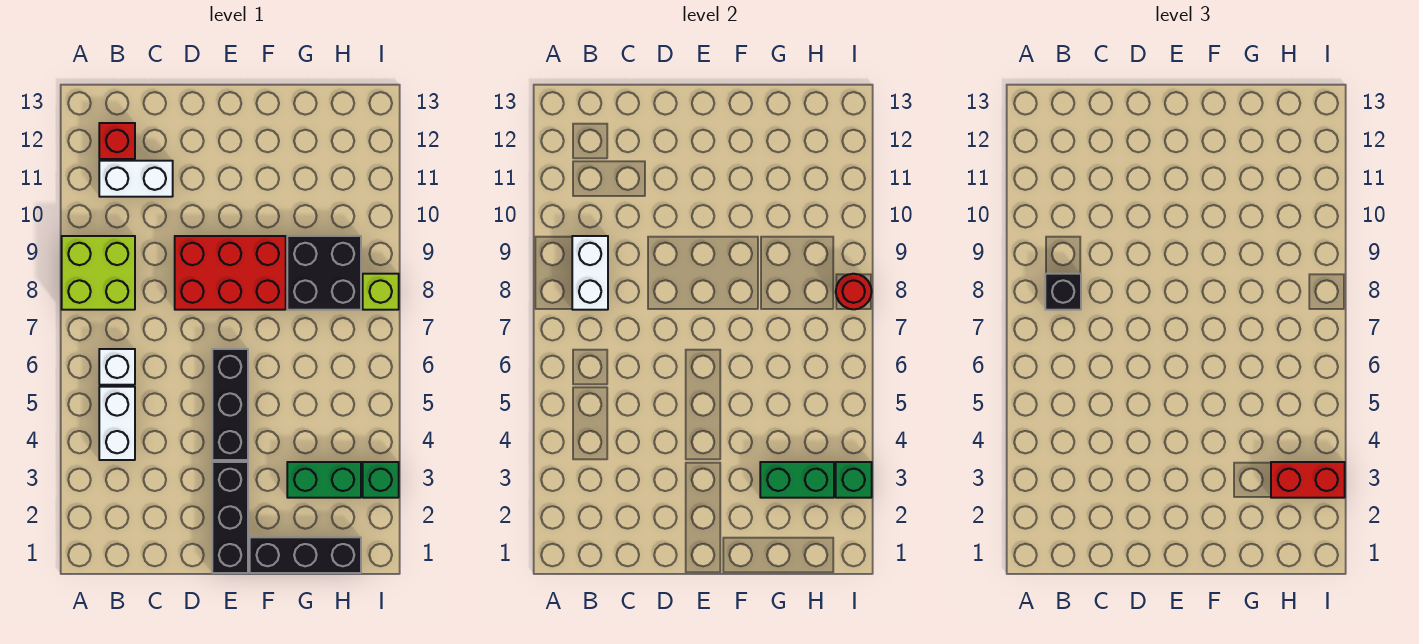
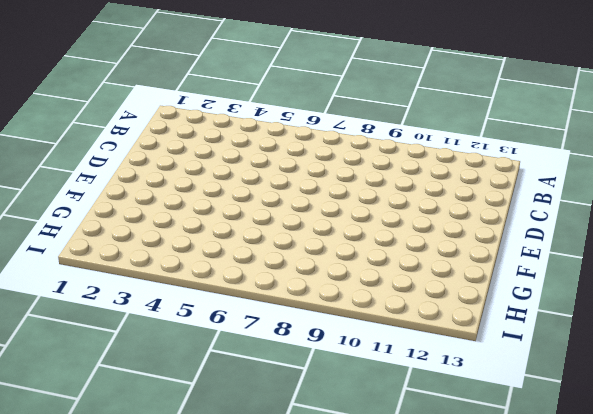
none -> lime 2x2 brick [62,236,135,310]
none -> white 1x2 brick [99,387,135,460]
none -> white 1x1 brick [99,349,135,385]

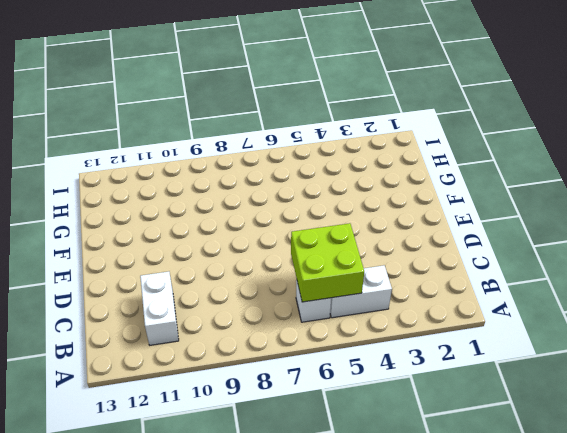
lime 2x2 brick [291,223,364,302] -> lime 2x2 brick moved to [62,236,135,310]
none -> red 1x1 brick [99,123,135,159]
none -> red 2x3 brick [175,236,286,310]
none -> black 1x3 brick [212,462,248,573]

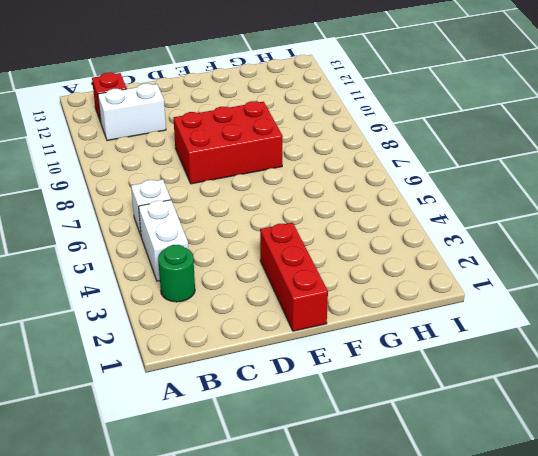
green 1x1 round brick [158,245,195,302] -> none
red 1x3 brick [260,223,328,331] -> black 1x3 brick [212,462,248,573]
none -> lime 2x2 brick [62,236,135,310]
none -> black 1x3 brick [212,349,248,460]
none -> black 1x3 brick [250,537,361,573]

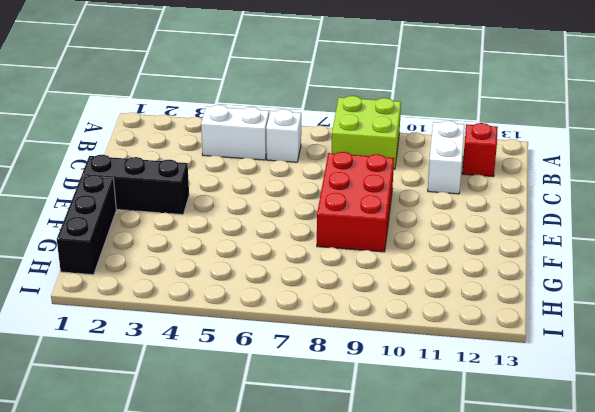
none -> black 1x3 brick [212,349,248,460]
none -> green 1x2 brick [287,462,361,498]
none -> black 2x2 brick [287,236,361,310]

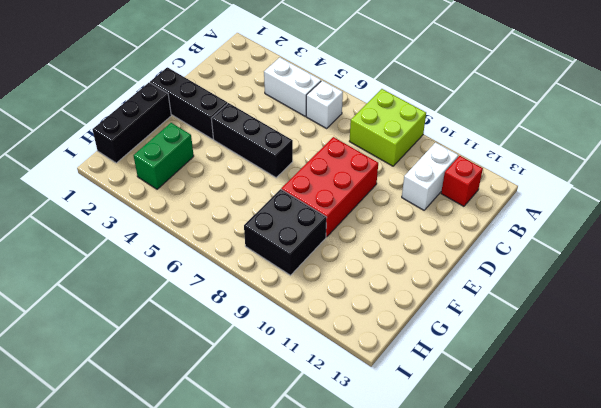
none -> green 1x1 brick [363,462,399,498]
none -> lime 1x1 brick [363,274,399,310]
none -> white 1x2 brick [572,236,608,310]

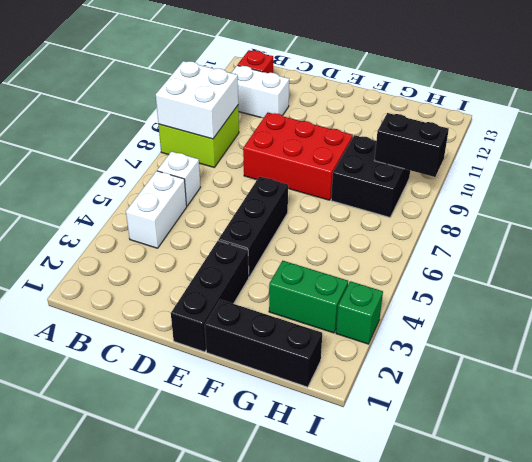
white 2x2 brick [156,61,238,139] -> white 1x2 brick [572,236,608,310]
black 1x2 brick [375,113,449,177] -> none
none -> lime 1x1 brick [363,274,399,310]
none -> green 1x2 brick [760,462,834,498]
none -> green 1x1 brick [836,462,872,498]

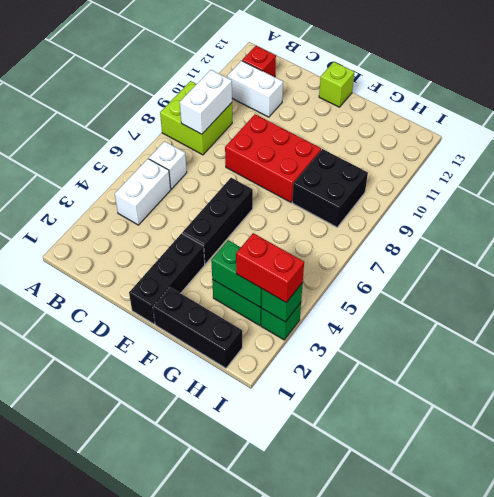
lime 1x1 brick [319,62,354,107] -> lime 1x1 brick moved to [363,274,399,310]
none -> red 1x1 round brick [836,274,872,309]
none -> black 1x1 brick [1045,274,1081,310]

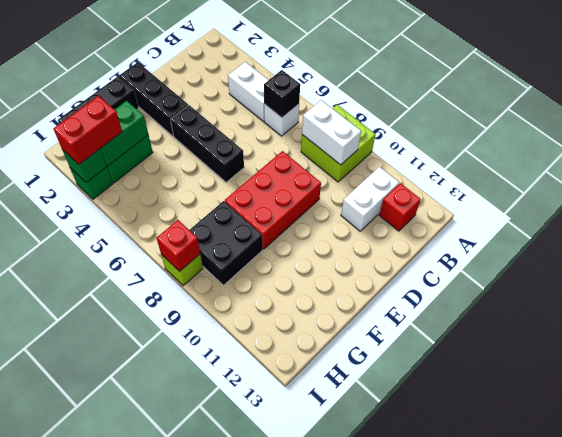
black 1x1 brick [264,70,300,118] -> black 1x1 brick moved to [1045,274,1081,310]
red 1x1 brick [157,220,200,271] -> red 1x1 round brick [836,274,872,309]

